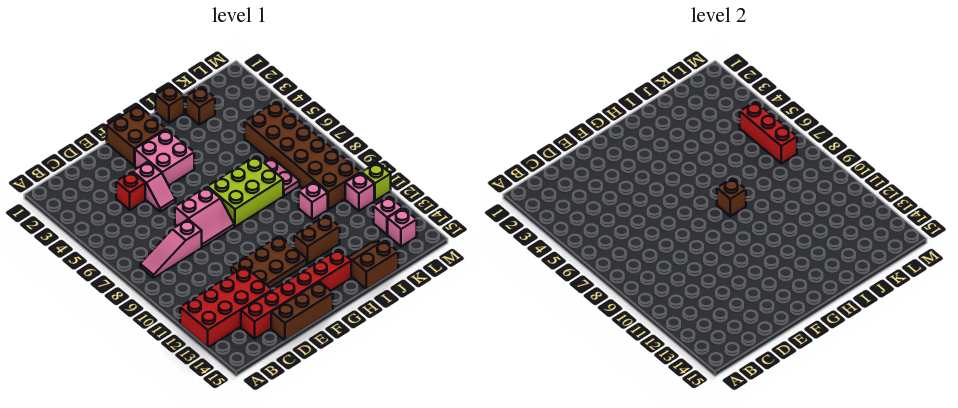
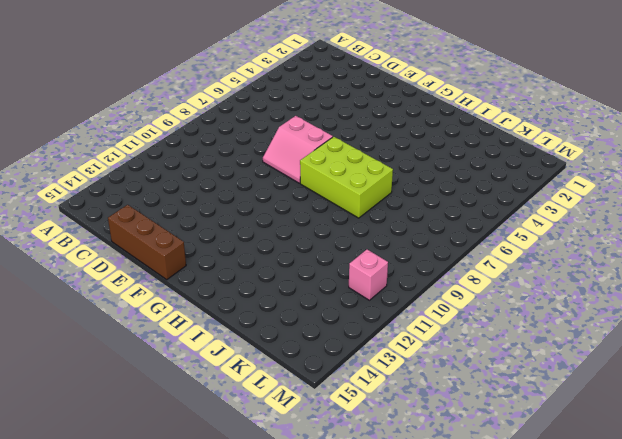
none -> red 2x4 brick [180,267,272,347]
none -> pink 1x3 slope [140,219,202,278]
none -> red 1x6 brick [241,250,351,339]

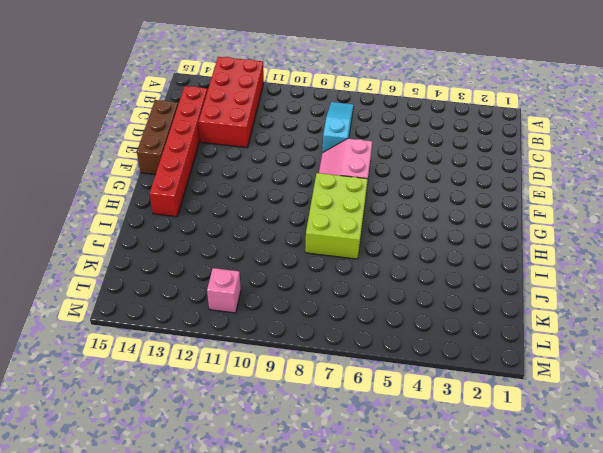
cyan 1x3 slope [322,102,354,153] -> pink 1x3 slope [140,219,202,278]
none -> red 1x1 brick [116,172,145,210]
none -> pink 1x2 slope [133,162,176,212]
none -> brown 2x3 plate [231,236,307,288]

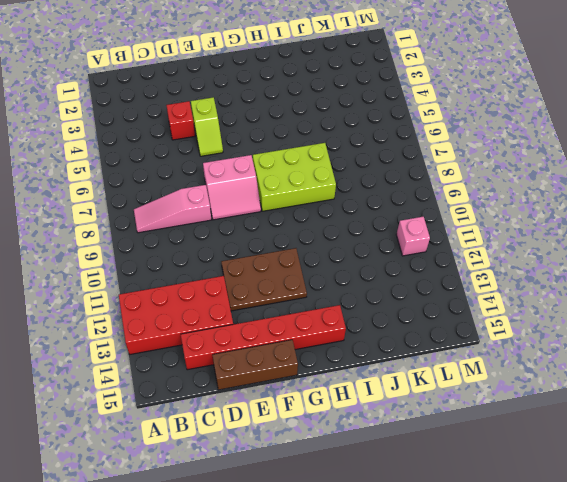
lime 1x2 slope [191,97,223,156] -> pink 1x2 slope [133,162,176,212]
none -> brown 2x2 brick [107,105,166,166]
none -> pink 2x2 brick [135,129,194,185]
none -> brown 1x2 brick [294,215,340,264]

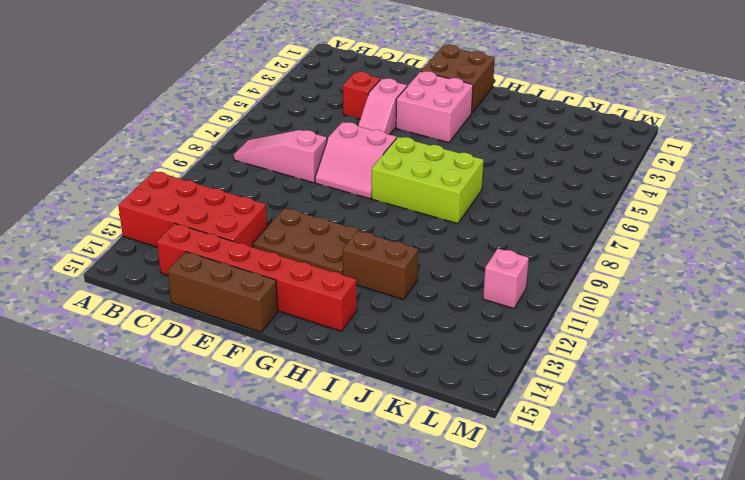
none -> brown 1x1 brick [156,85,184,123]
none -> brown 2x2 slope [348,240,398,289]
none -> brown 1x1 brick [186,87,215,125]

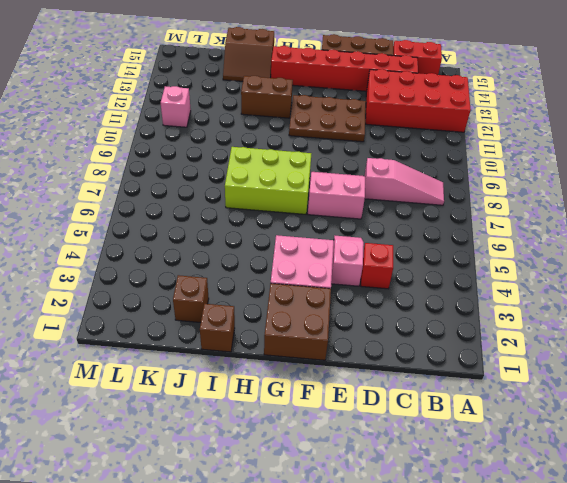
red 1x2 brick [393,40,442,75] -> none
none -> pink 1x2 plate [264,158,299,196]
none -> pink 1x1 brick [299,181,328,220]
none -> brown 2x6 brick [245,102,360,209]

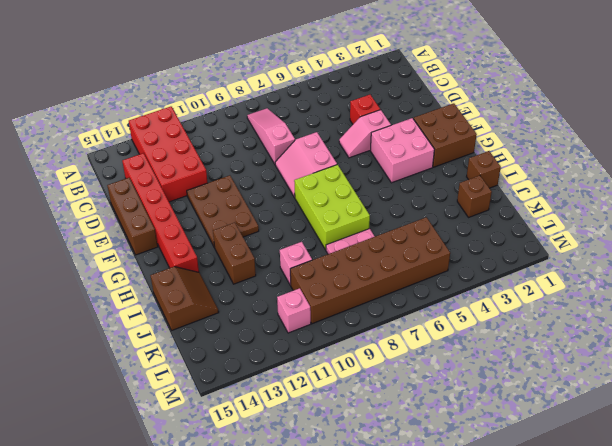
none -> pink 1x1 brick [374,197,403,235]
none -> pink 1x1 brick [388,208,417,247]
none -> lime 1x1 brick [362,163,391,201]

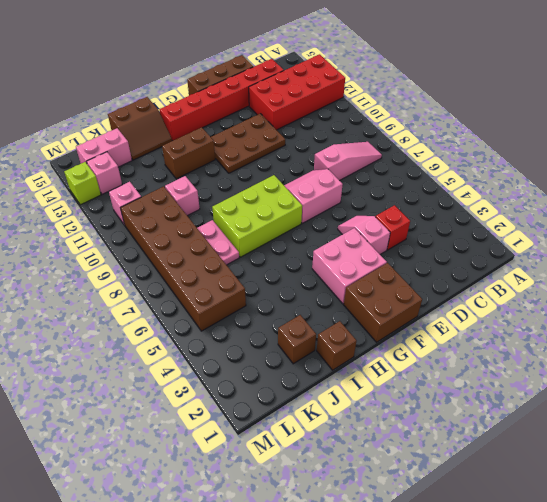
pink 1x2 brick [76,128,132,167] -> pink 1x1 brick [388,208,417,247]
lime 1x1 brick [64,162,101,205] -> lime 1x1 brick moved to [362,163,391,201]
none -> brown 1x1 brick [717,178,746,216]
none -> red 1x3 brick [740,102,797,164]

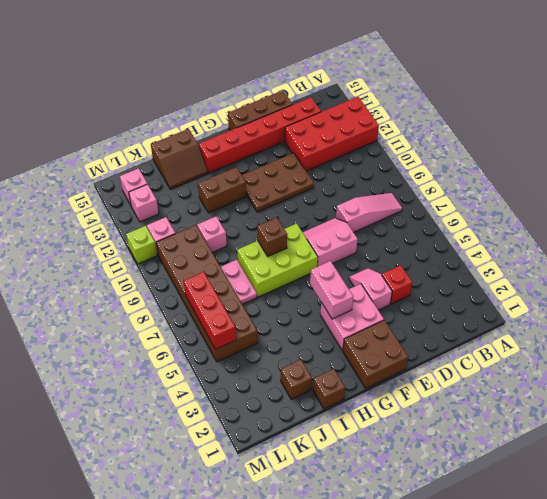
pink 1x2 brick [310,261,353,319] -> none

